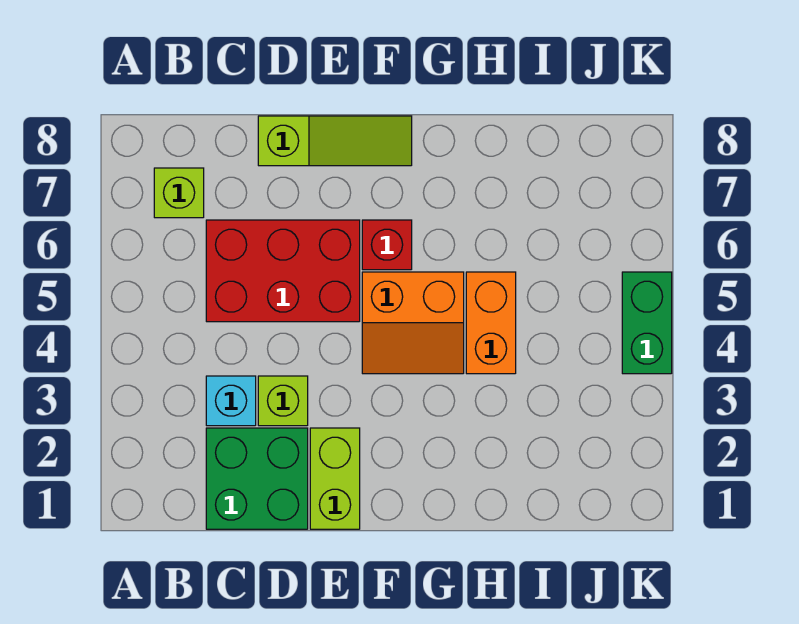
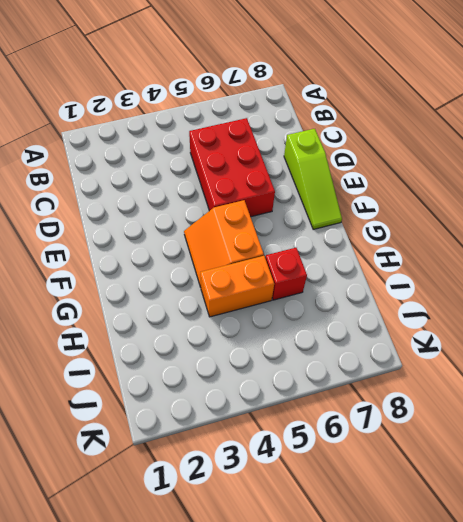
red 1x1 brick [265,248,307,300] -> red 1x1 brick moved to [362,220,412,270]
none -> lime 1x1 brick [154,168,204,218]
none -> green 2x2 brick [206,428,308,529]

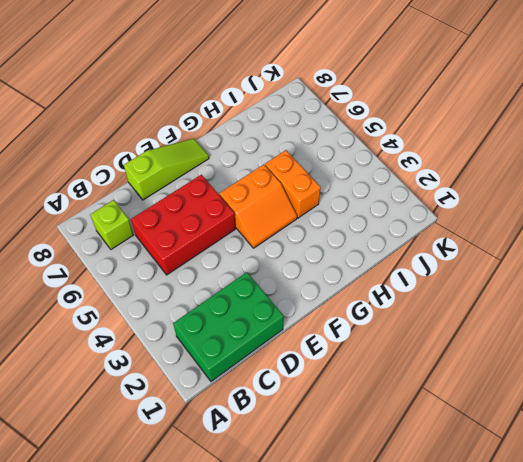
green 2x3 brick [173,272,284,381] -> green 2x2 brick [206,428,308,529]
none -> cyan 1x1 brick [206,376,256,426]
none -> lime 1x1 brick [258,376,308,426]

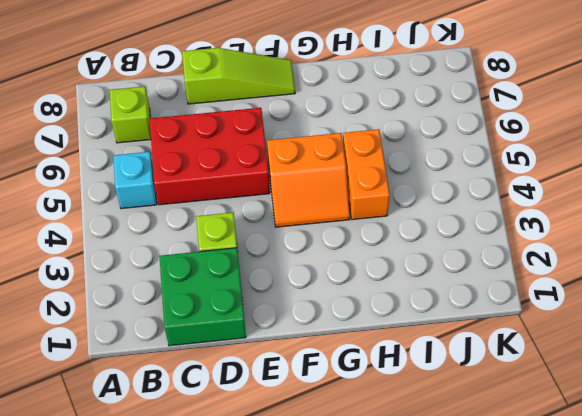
cyan 1x1 brick [113,152,157,209] -> cyan 1x1 brick moved to [206,376,256,426]
none -> lime 1x2 brick [310,428,360,529]
none -> red 1x1 brick [362,220,412,270]

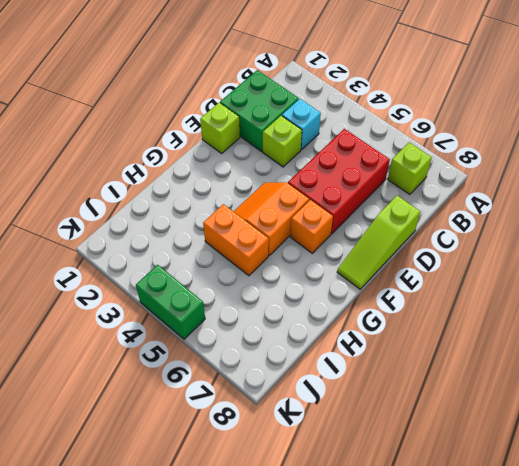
lime 1x1 brick [200,103,240,153] -> lime 1x2 brick [310,428,360,529]
orange 1x1 brick [290,200,333,253] -> red 1x1 brick [362,220,412,270]

